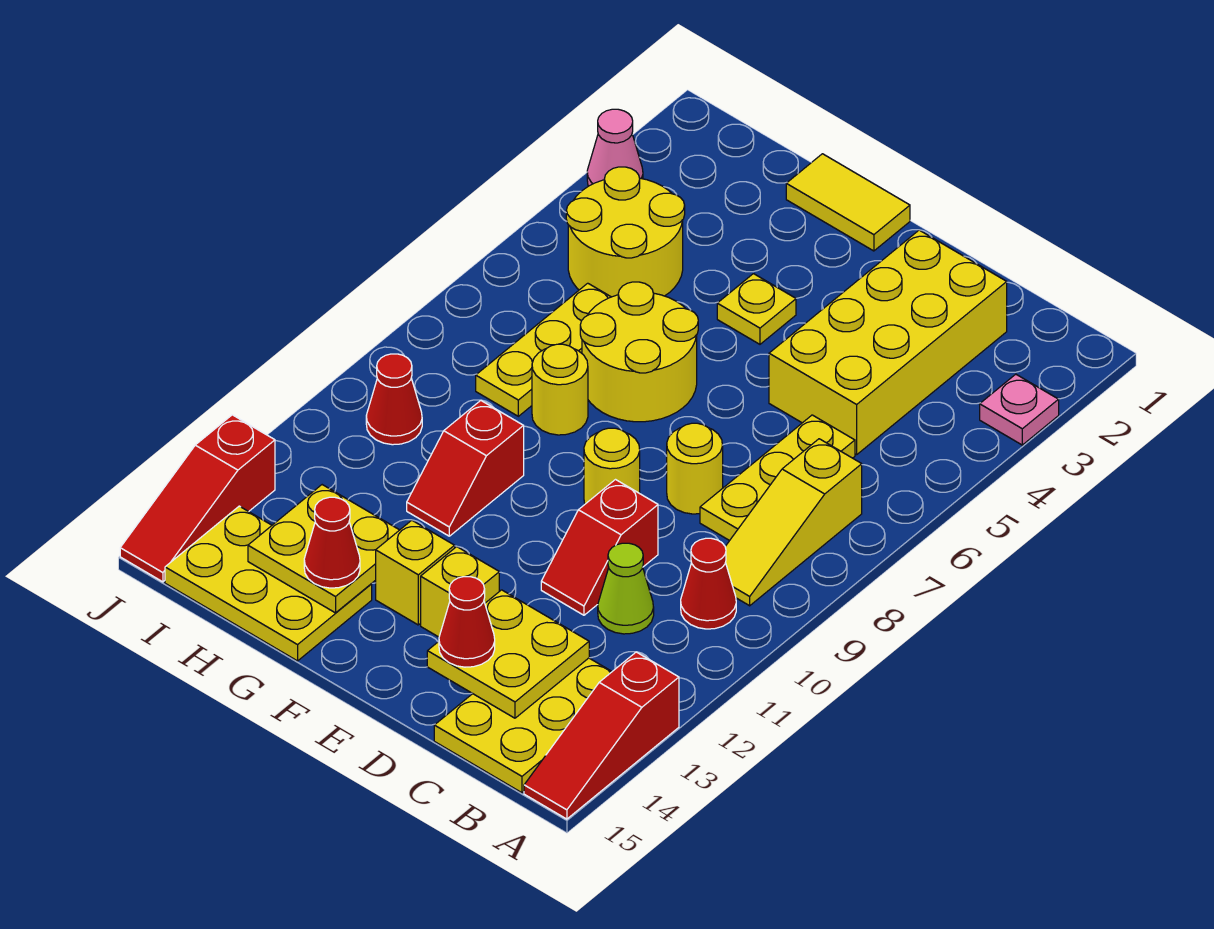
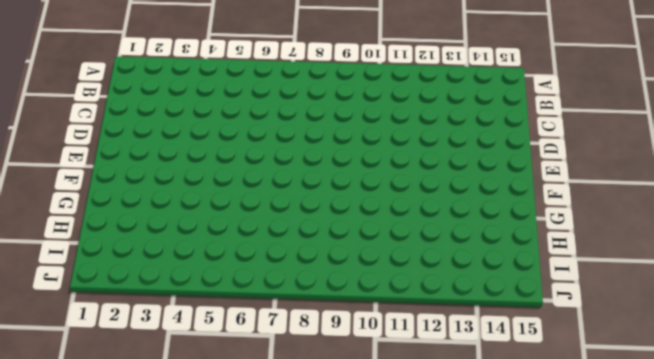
none -> pink 1x1 plate [980,374,1059,445]
none -> red 1x3 slope [524,652,679,819]
none -> yellow 1x3 slope [725,439,862,606]

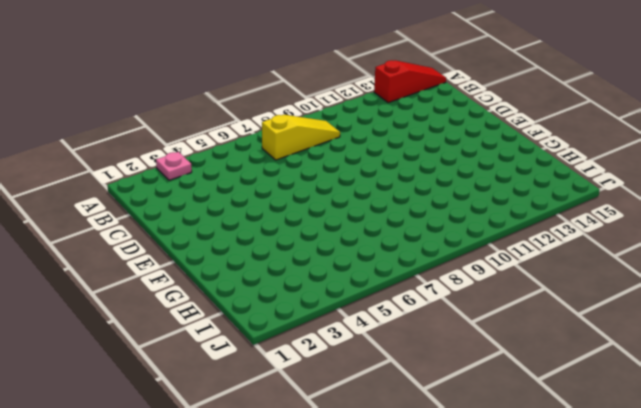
none -> red 1x1 cone [681,538,736,629]
none -> yellow 2x3 plate [434,658,612,793]
none -> yellow 2x4 brick [769,230,1007,455]

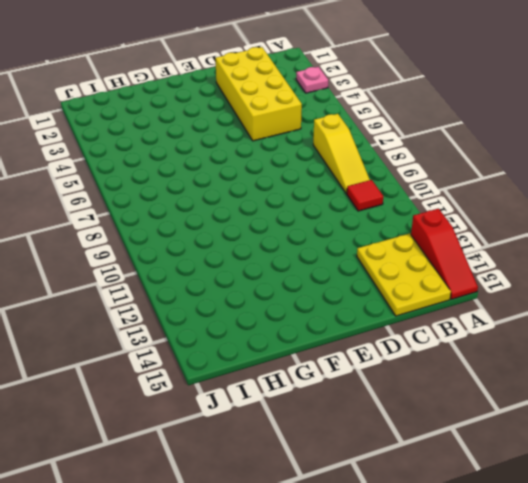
red 1x1 tile [347,180,383,211] -> red 1x1 cone [681,538,736,629]
none -> yellow 1x3 plate [700,415,855,541]
none -> lime 1x1 cone [598,543,654,634]
none -> yellow 1x1 round brick [667,423,723,514]

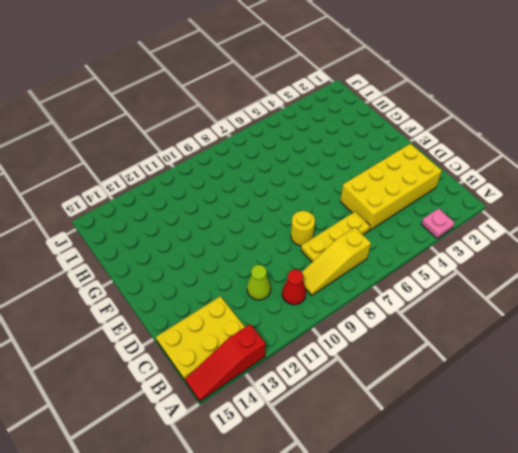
none -> red 1x2 slope [541,480,658,615]
none -> yellow 1x1 round brick [584,428,640,504]
none -> yellow 1x1 brick [421,547,499,637]

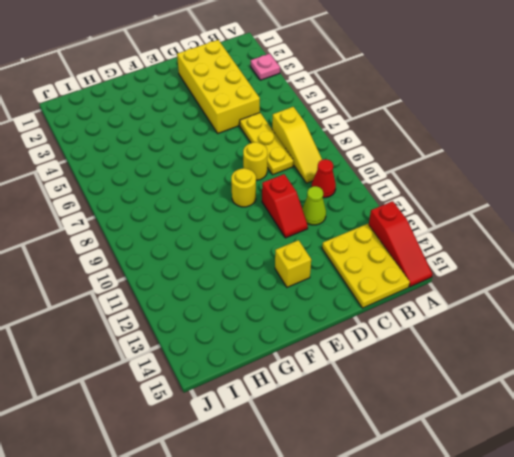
none -> yellow 1x2 tile [786,154,910,251]
none -> yellow 1x1 plate [717,274,796,344]
none -> yellow 2x2 round brick [580,282,698,422]

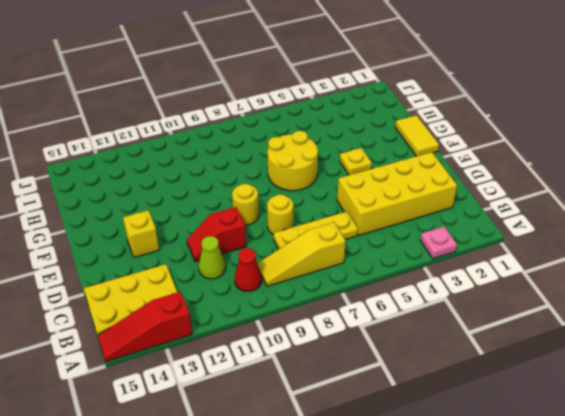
none -> yellow 1x1 brick [376,520,455,625]
none -> yellow 1x1 round brick [532,344,588,435]
none -> red 1x2 slope [407,401,524,536]

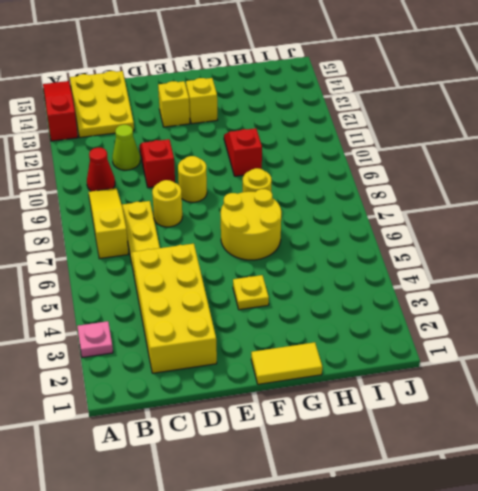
none -> yellow 2x3 plate [165,506,372,661]
none -> yellow 2x2 round brick [566,167,685,297]
none -> yellow 1x3 plate [476,283,611,416]

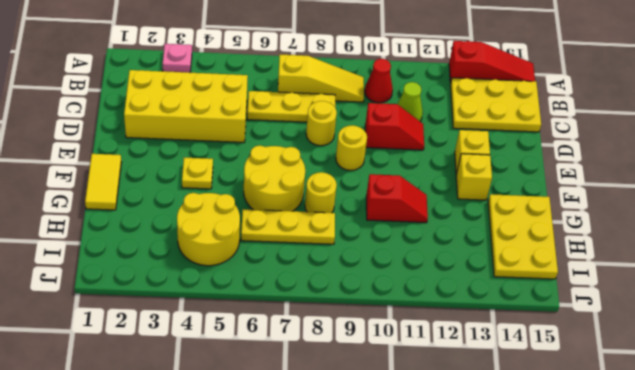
none -> red 1x1 cone [366,354,422,445]
none -> pink 1x1 cone [587,109,643,186]
none -> red 1x3 slope [120,415,275,582]

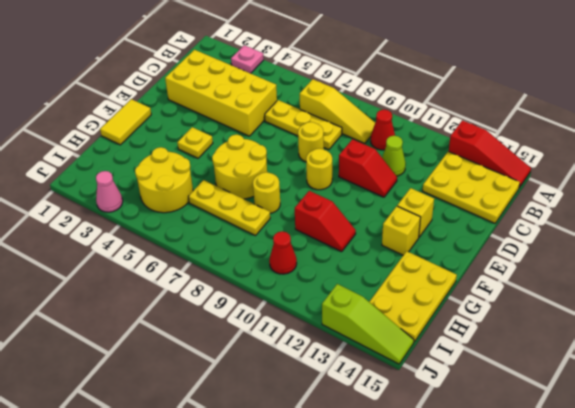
lime 1x3 slope [322,284,414,364] -> red 1x3 slope [120,415,275,582]
none -> yellow 2x2 plate [427,590,589,718]
none -> yellow 2x2 plate [248,485,399,613]
none -> red 1x1 cone [439,577,495,667]

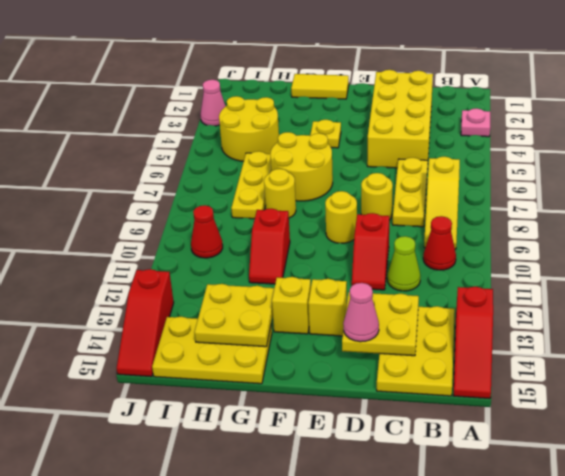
pink 1x1 cone [343,283,379,342] -> red 1x1 cone [439,577,495,667]
none -> red 1x1 cone [304,497,360,588]

